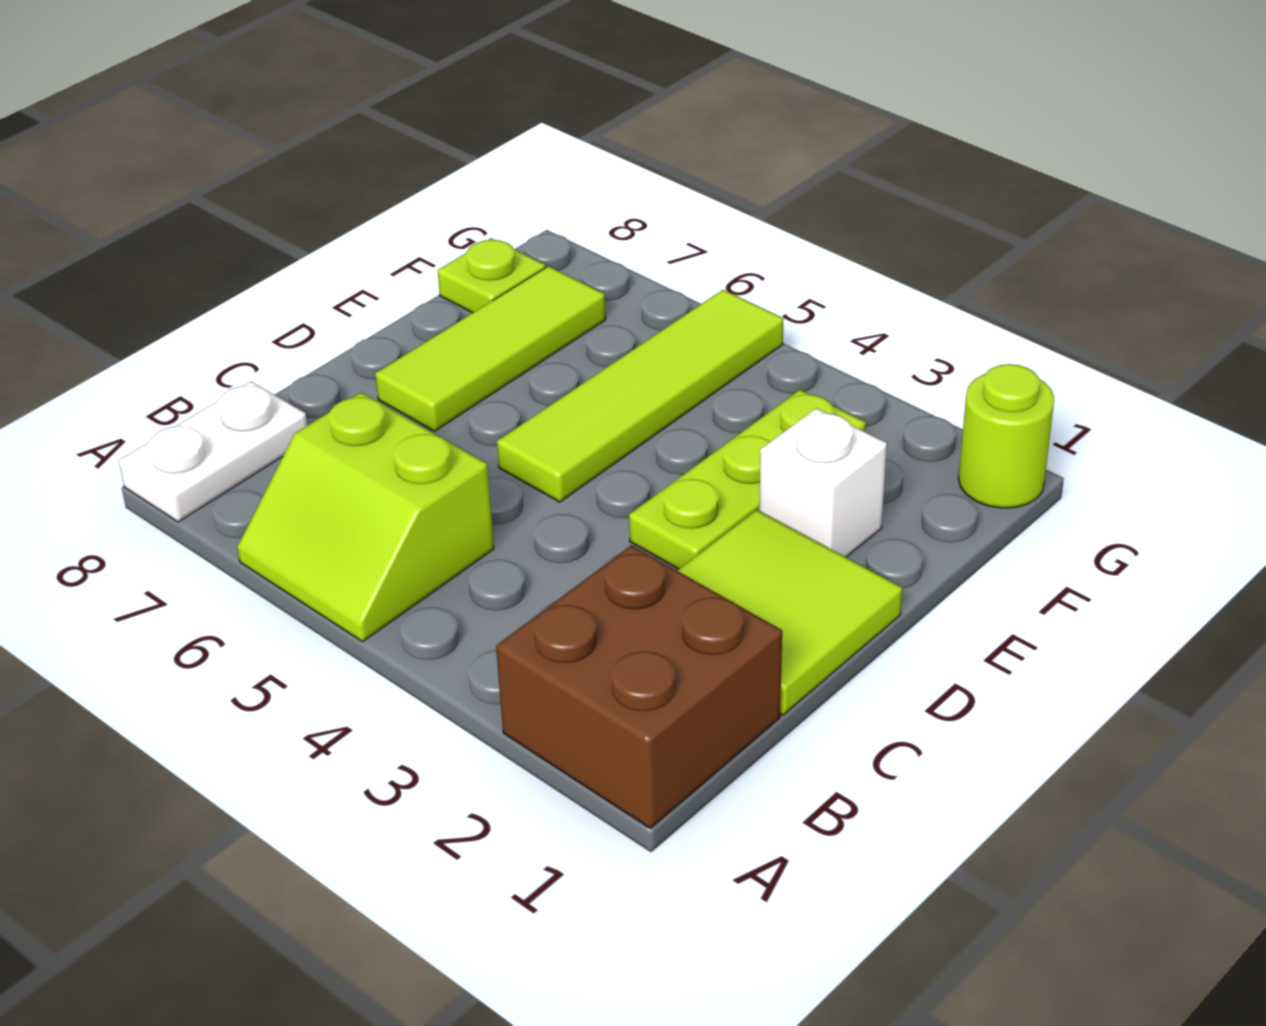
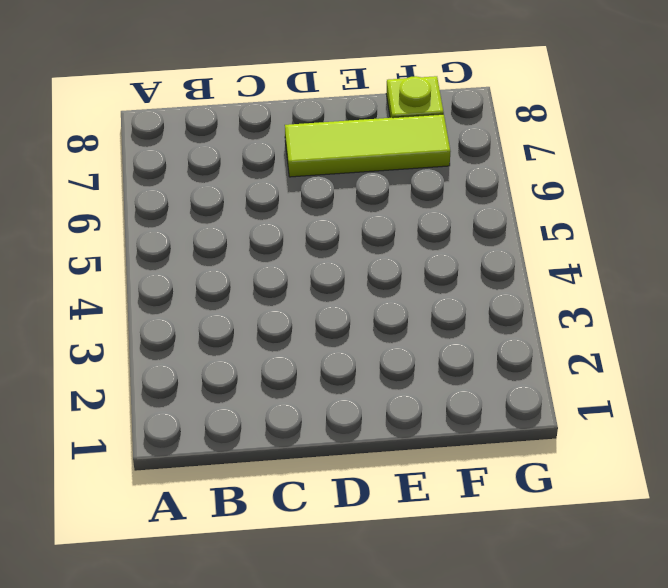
none -> brown 2x2 brick [496,545,782,828]
none -> lime 2x2 slope [237,392,494,642]

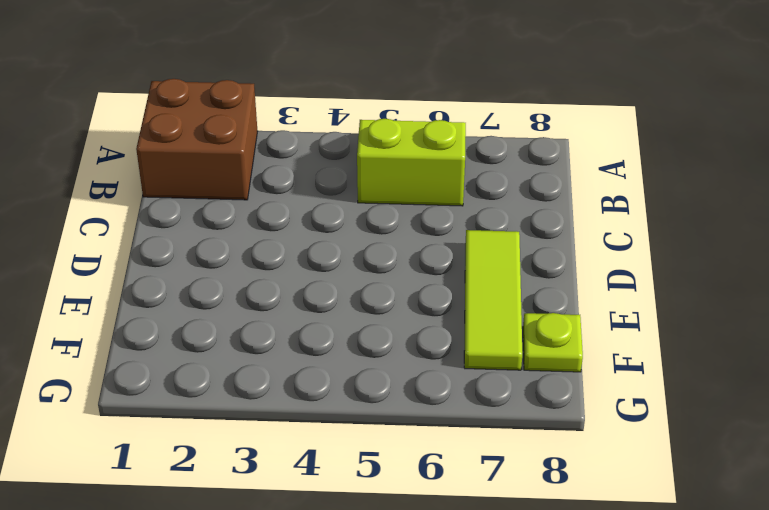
none -> white 1x2 plate [119,381,307,522]
none -> lime 2x2 tile [677,510,902,715]

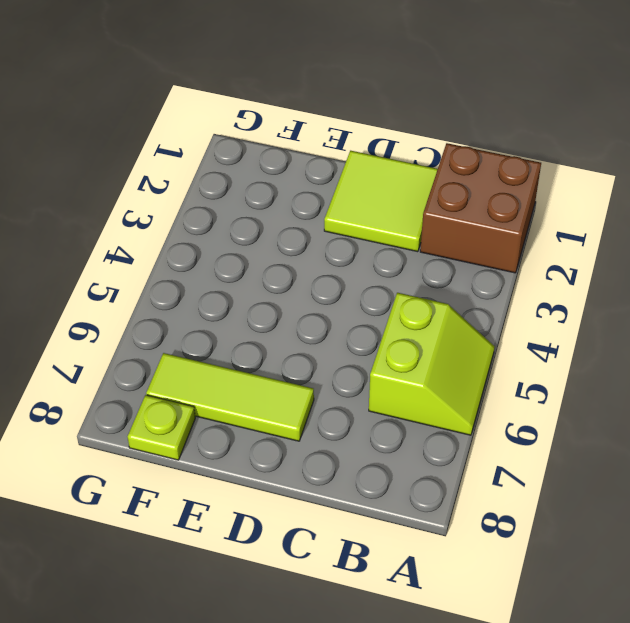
none -> white 1x2 plate [119,381,307,522]
none -> lime 1x3 plate [629,390,866,569]

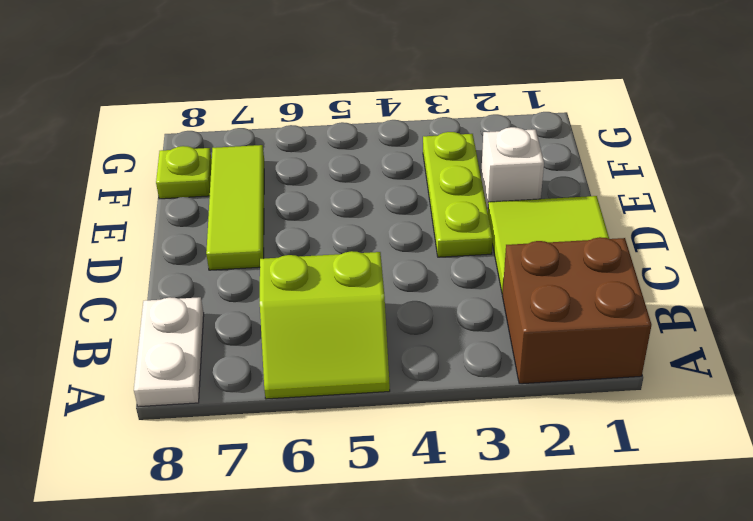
none -> lime 1x4 tile [497,290,784,502]
none -> lime 1x1 round brick [959,364,1054,508]

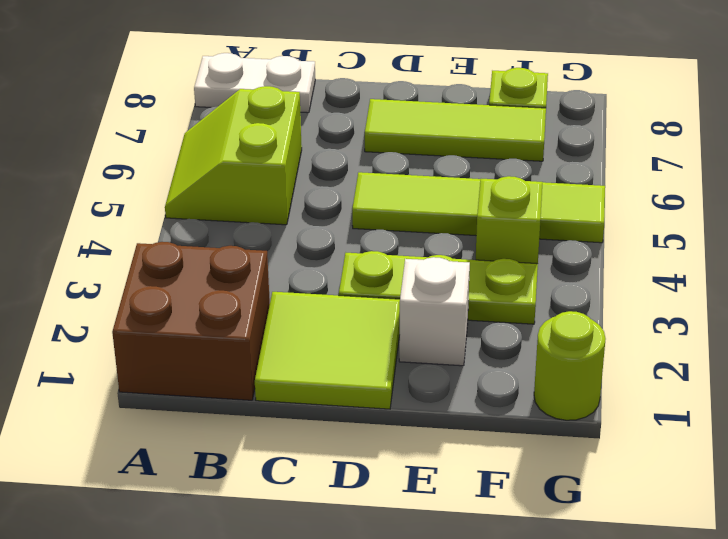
lime 1x1 brick [476,176,542,264] -> none

